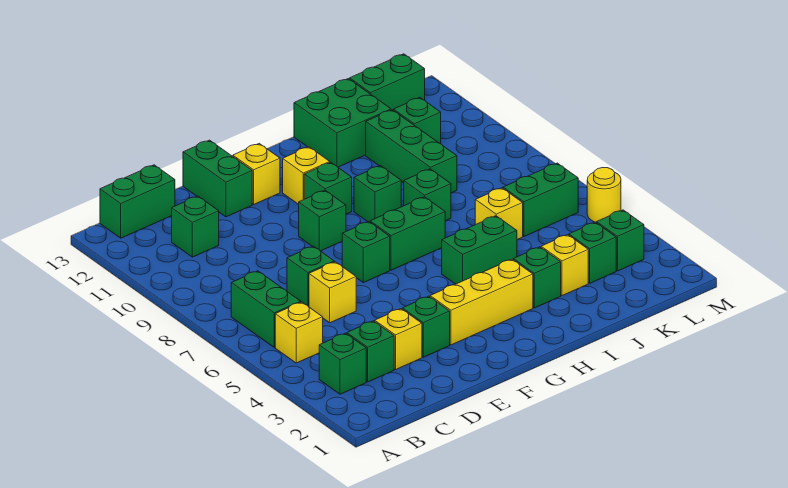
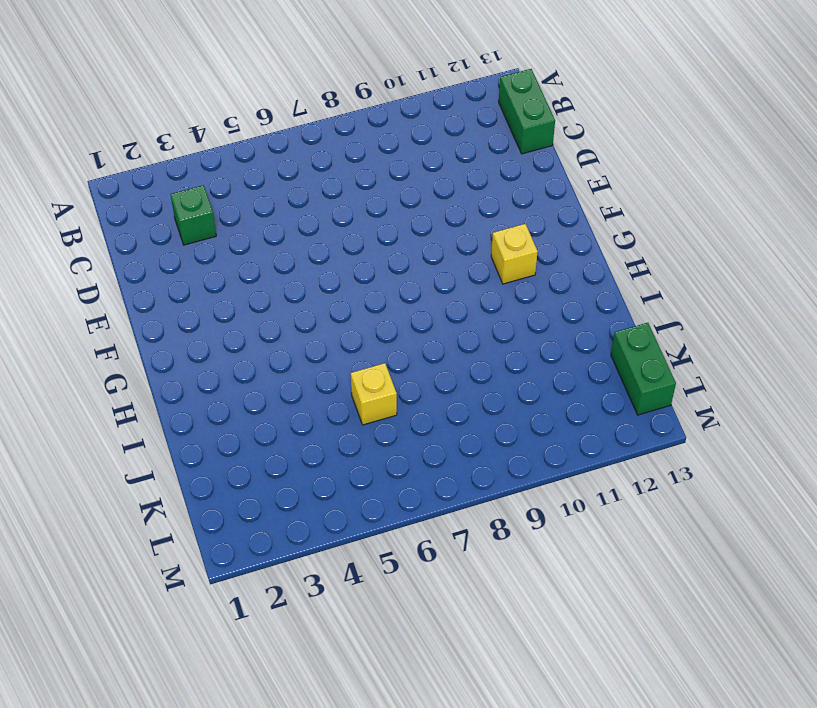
none -> green 1x1 brick [319,333,366,394]
none -> yellow 1x1 brick [275,302,323,363]
none -> green 1x2 brick [231,271,301,347]
none -> green 1x1 brick [172,196,219,257]

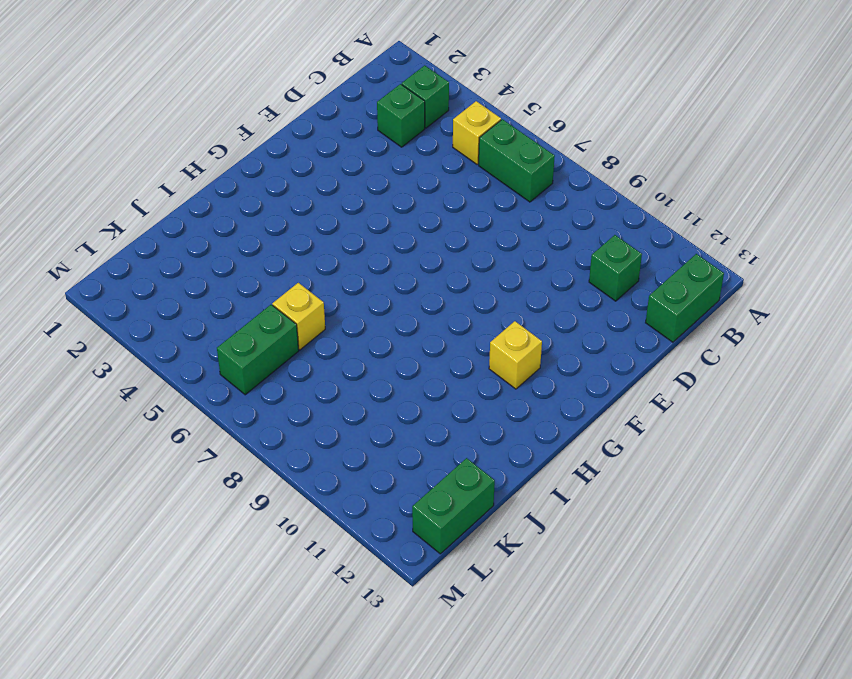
none -> yellow 1x1 brick [375,309,422,370]
none -> yellow 1x1 brick [309,262,356,323]
none -> green 1x1 brick [287,246,334,307]
none -> green 1x1 brick [402,296,450,357]

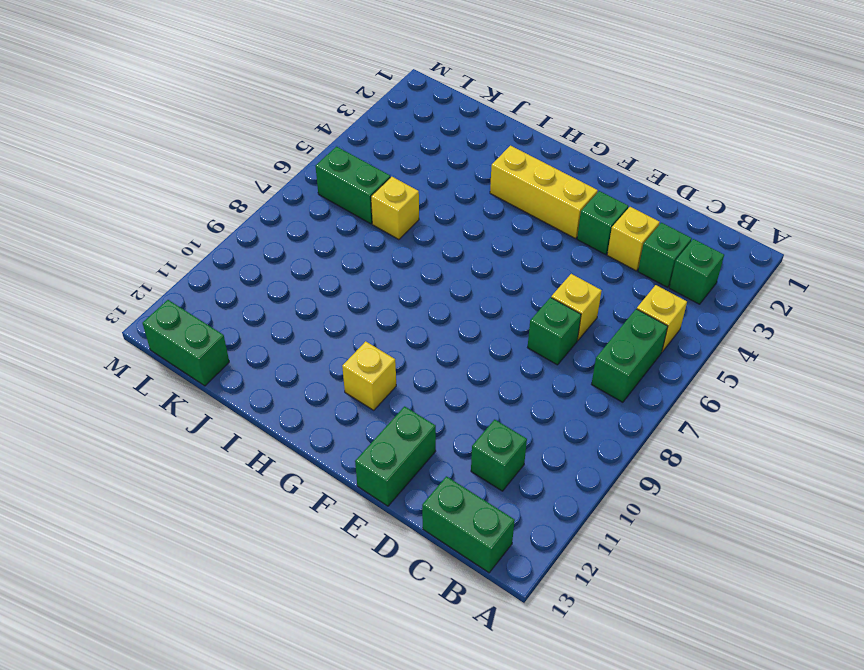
none -> green 1x1 brick [342,222,390,283]
none -> green 1x1 brick [299,190,346,251]
none -> yellow 1x1 brick [233,144,280,204]
none -> green 1x2 brick [370,197,445,270]

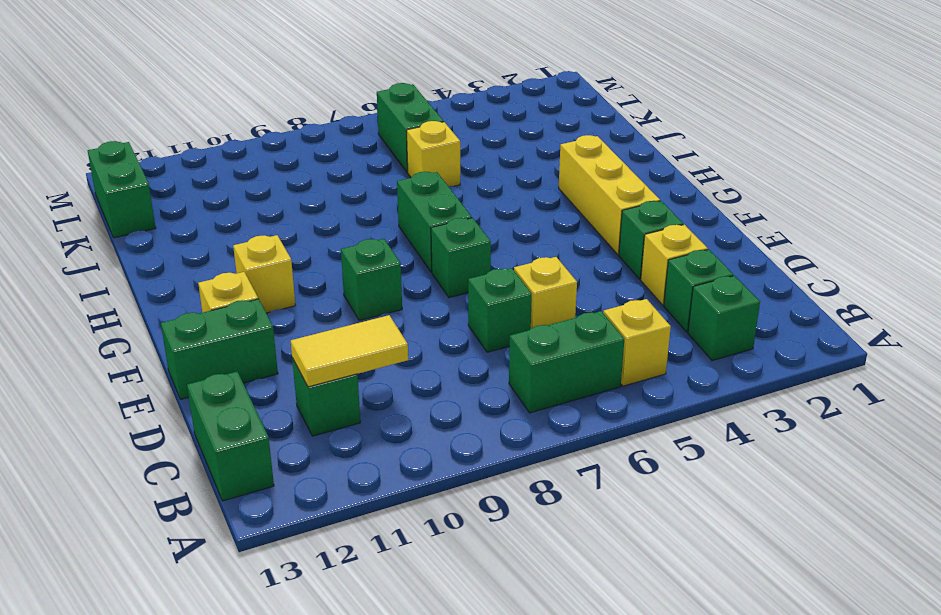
yellow 1x2 tile [291,315,408,387] -> none
none -> green 1x1 brick [304,162,352,214]
none -> green 1x2 brick [442,216,517,284]
none -> green 1x1 brick [354,166,401,222]
none -> green 1x1 brick [513,247,561,308]

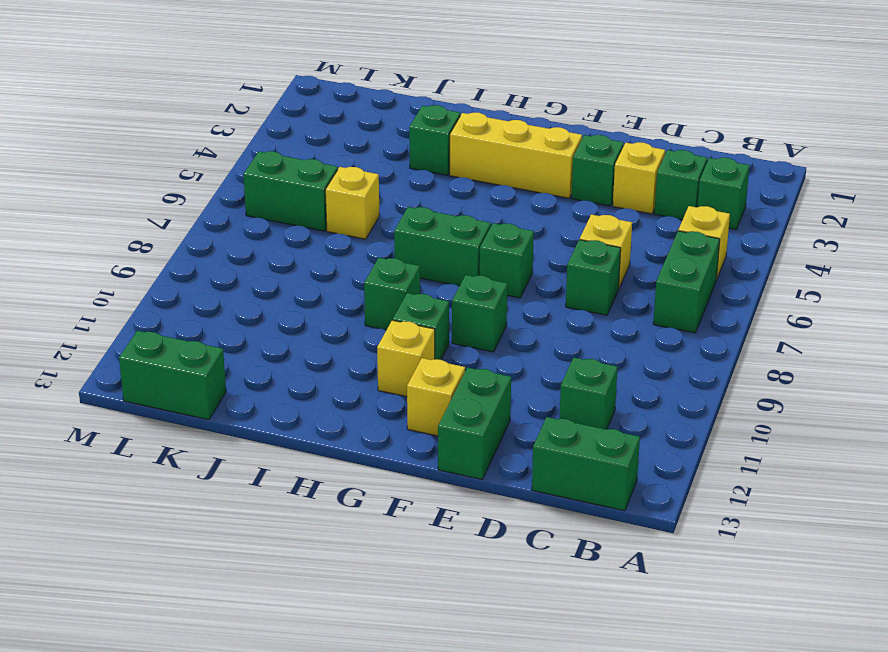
none -> green 1x2 brick [442,216,517,284]
none -> green 1x1 brick [404,169,451,221]
none -> green 2x2 brick [294,79,391,167]
none -> yellow 1x1 brick [541,235,588,296]

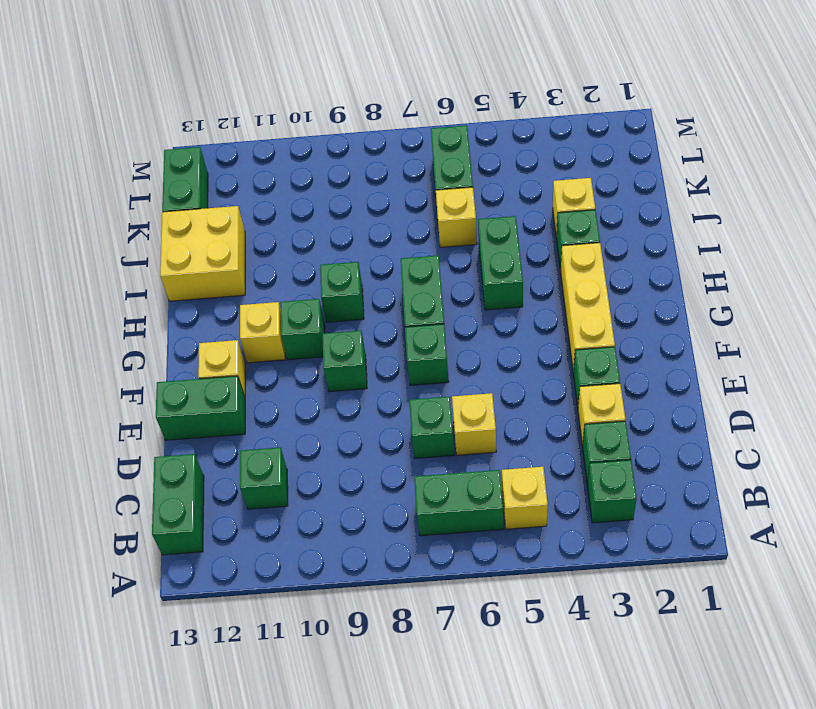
yellow 2x2 brick [160,206,245,301] -> green 2x2 brick [294,79,391,167]
none -> green 1x1 brick [404,169,451,221]
none -> green 1x3 brick [366,110,457,193]
none -> green 1x1 brick [569,222,616,283]
none -> green 1x1 brick [394,98,441,144]

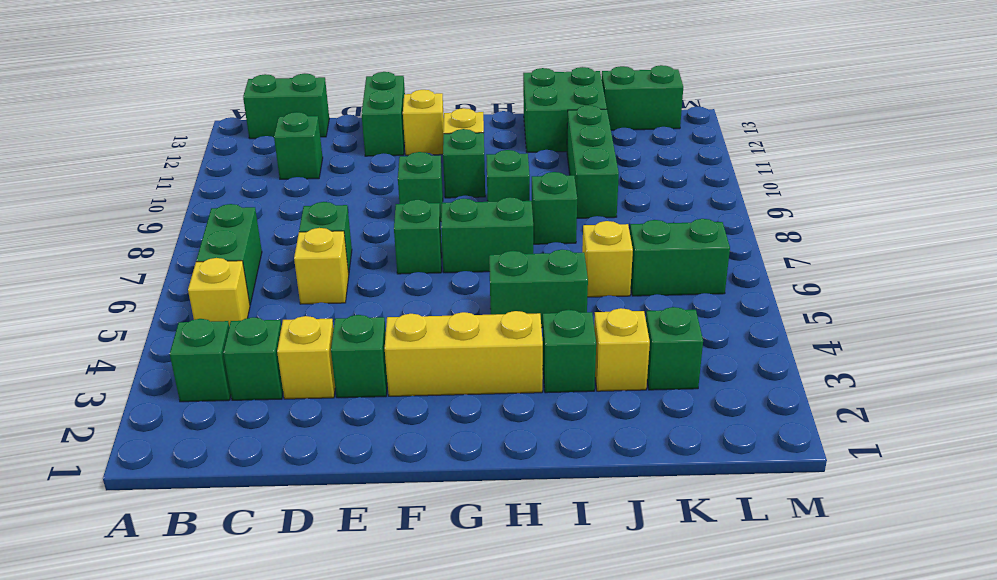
none -> green 1x1 brick [394,98,441,144]
none -> green 1x1 brick [597,210,644,271]
none -> yellow 1x1 round brick [587,168,621,223]

